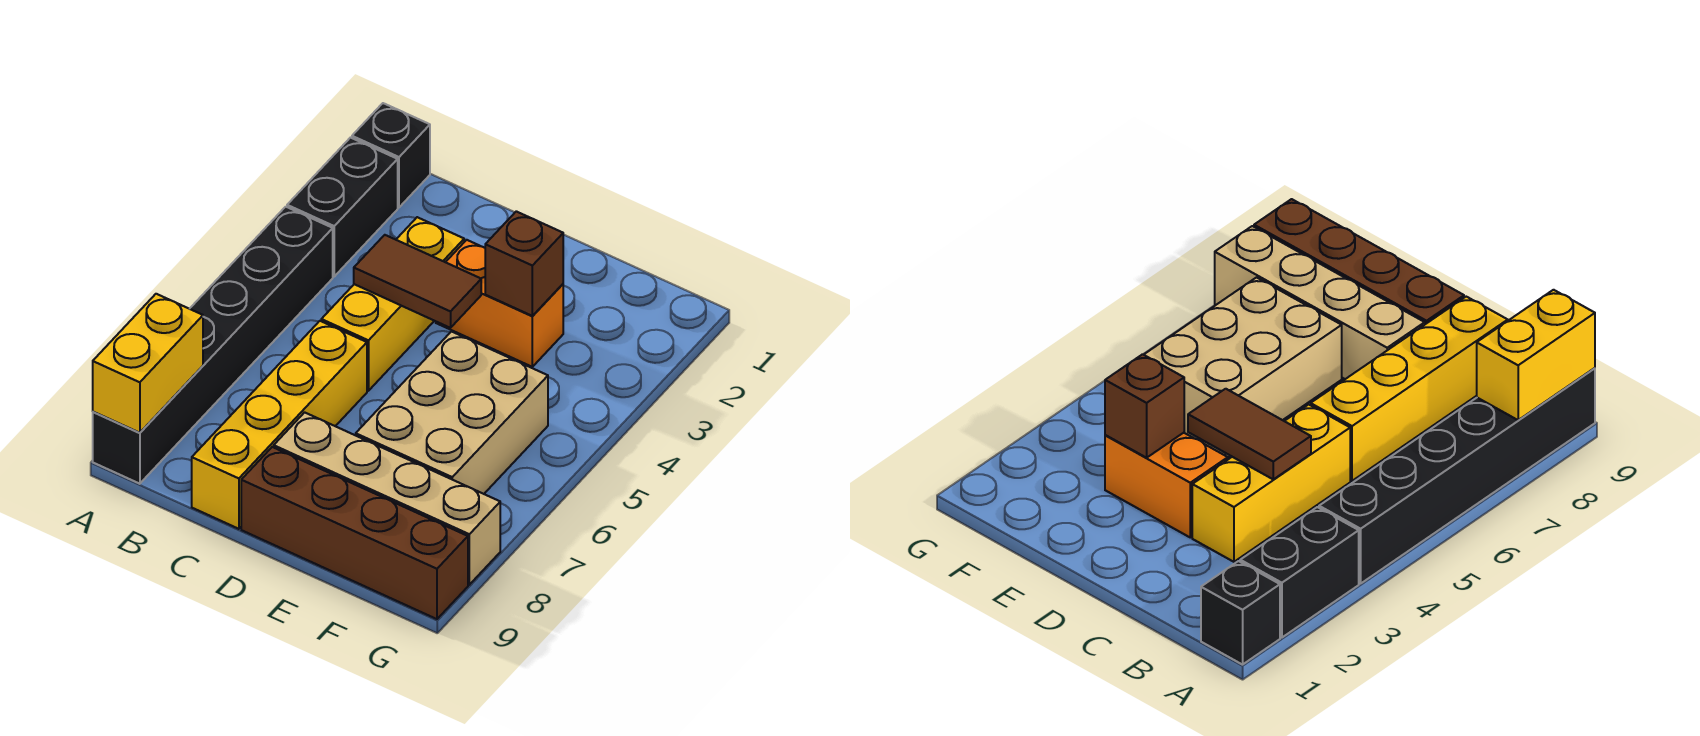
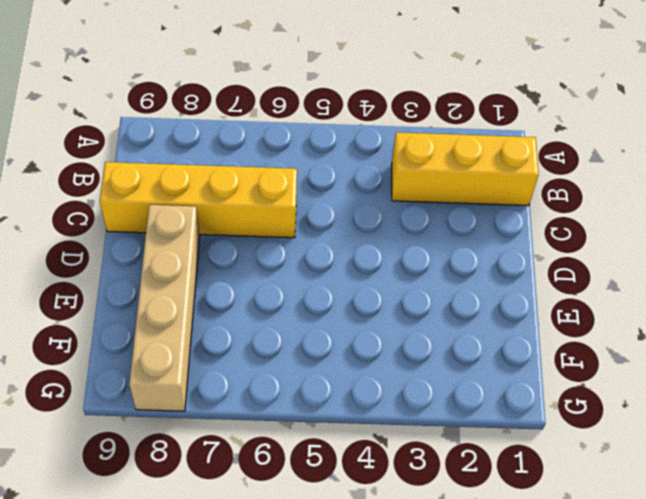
yellow 1x3 brick [392,132,539,206] -> yellow 1x3 brick moved to [321,217,464,391]
none -> black 1x1 brick [352,103,430,207]
none -> black 1x2 brick [287,138,398,276]
none -> black 1x6 brick [93,207,333,484]

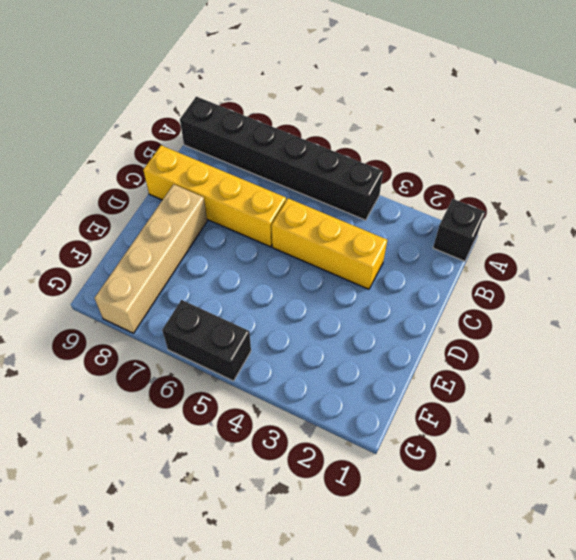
black 1x2 brick [162,300,251,381] -> black 1x2 brick moved to [287,138,398,276]
none -> orange 1x2 brick [436,240,563,367]
none -> brown 1x4 brick [241,447,468,619]
none -> tan 2x3 brick [356,332,548,494]

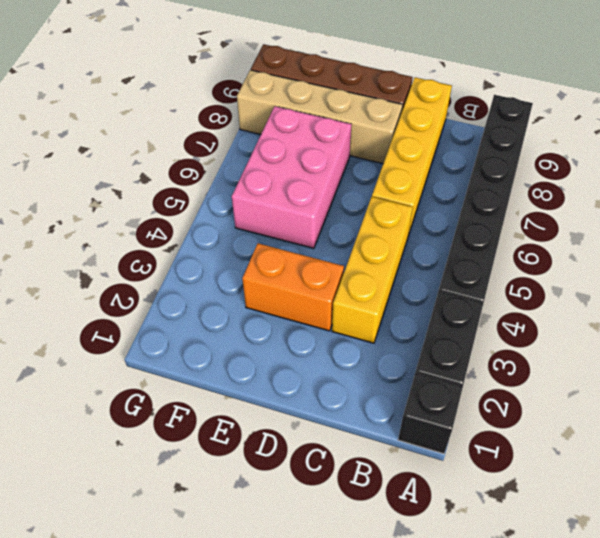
pink 2x3 brick [232,106,352,248] -> tan 2x3 brick [356,332,548,494]
none -> yellow 1x2 brick [93,294,203,433]
none -> brown 1x2 tile [354,235,481,328]
none -> brown 1x1 brick [485,211,563,316]

